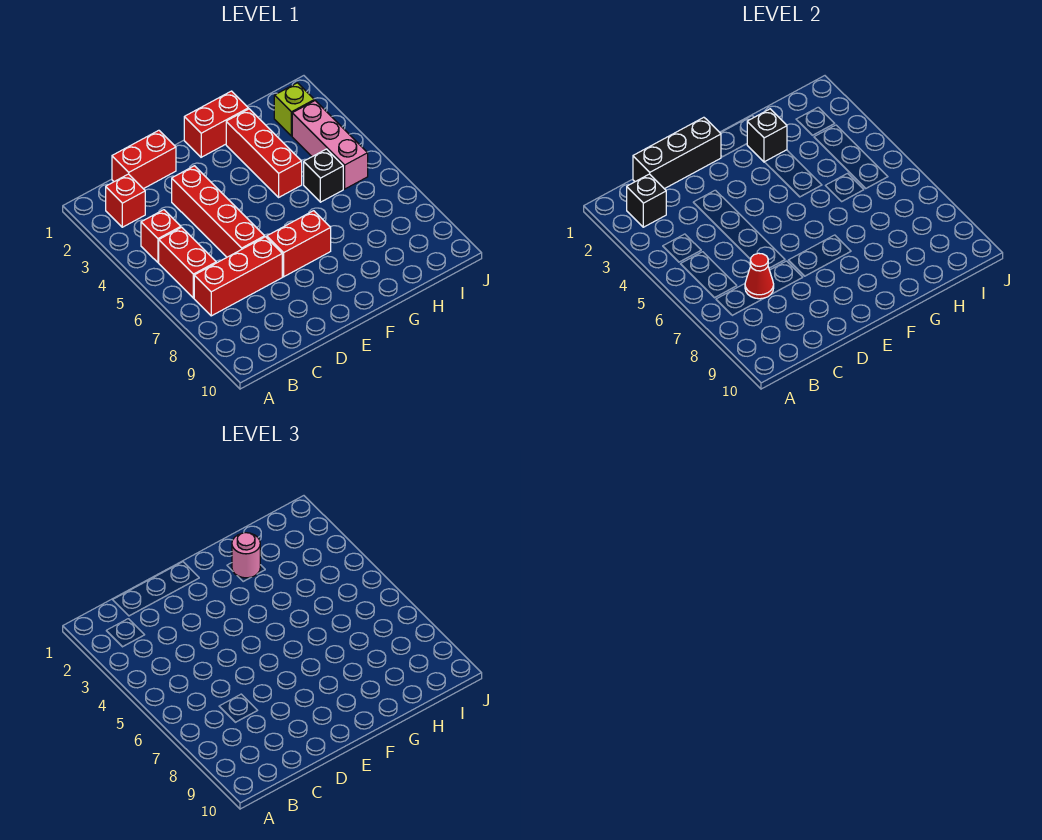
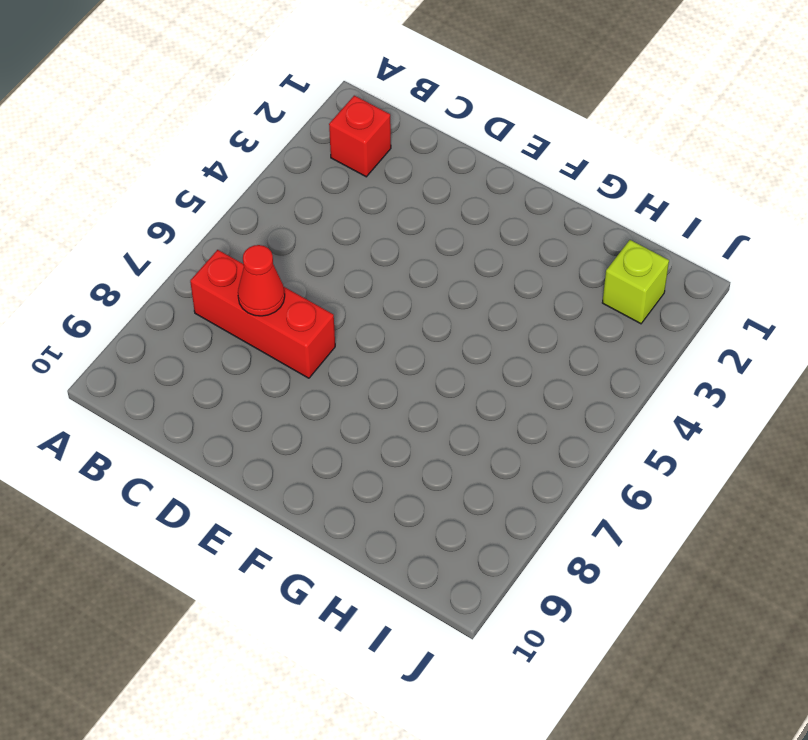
none -> red 1x1 brick [141,210,181,263]
none -> red 1x2 brick [159,227,216,298]
none -> red 1x2 brick [112,130,176,189]

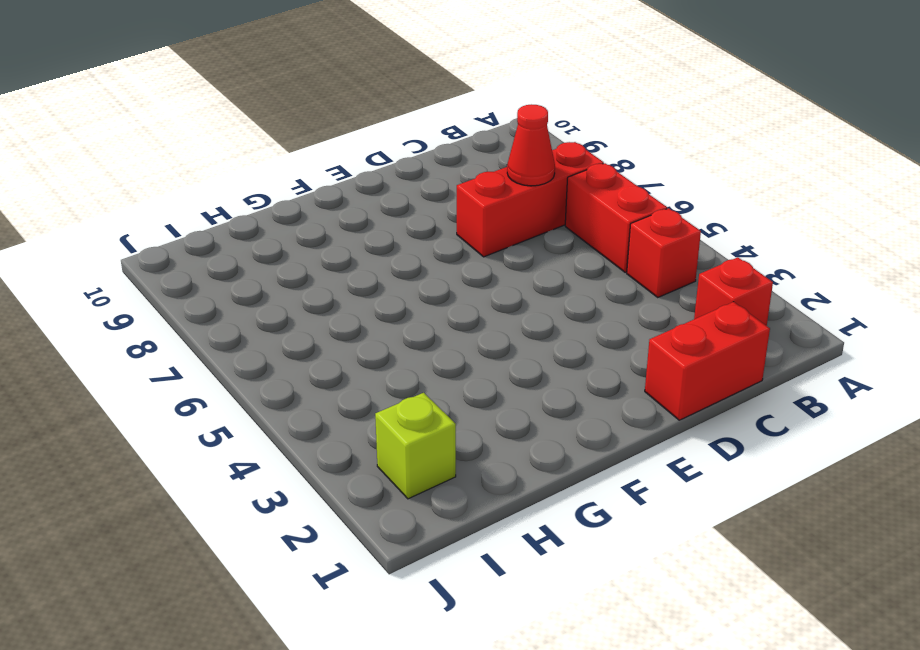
none -> red 1x4 brick [172,166,265,257]
none -> red 1x2 brick [267,211,331,277]
none -> red 1x2 brick [184,91,248,157]

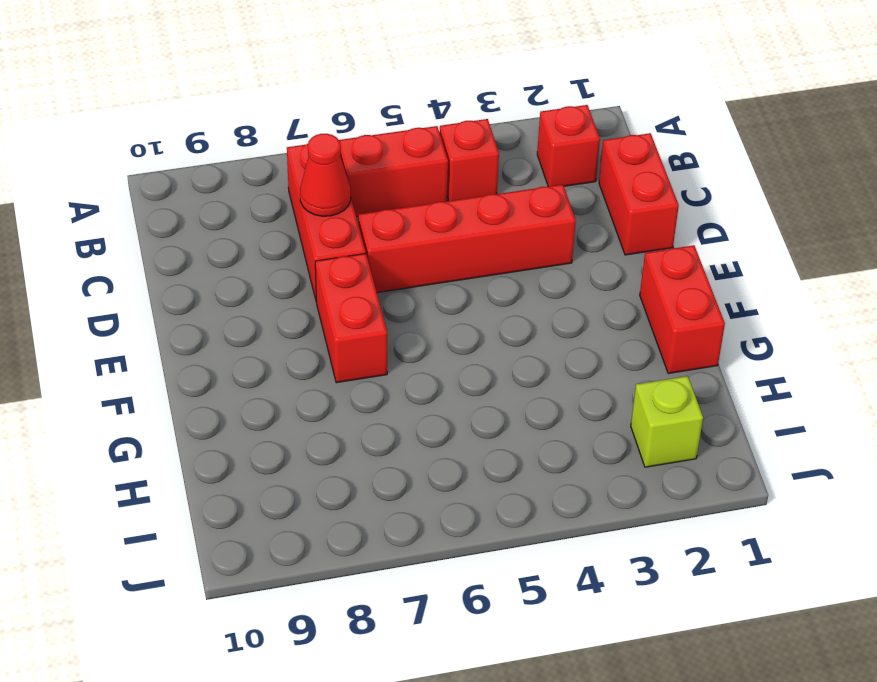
none -> red 1x3 brick [226,109,302,197]
none -> black 1x1 brick [304,149,343,202]
none -> pink 1x3 brick [292,101,368,189]

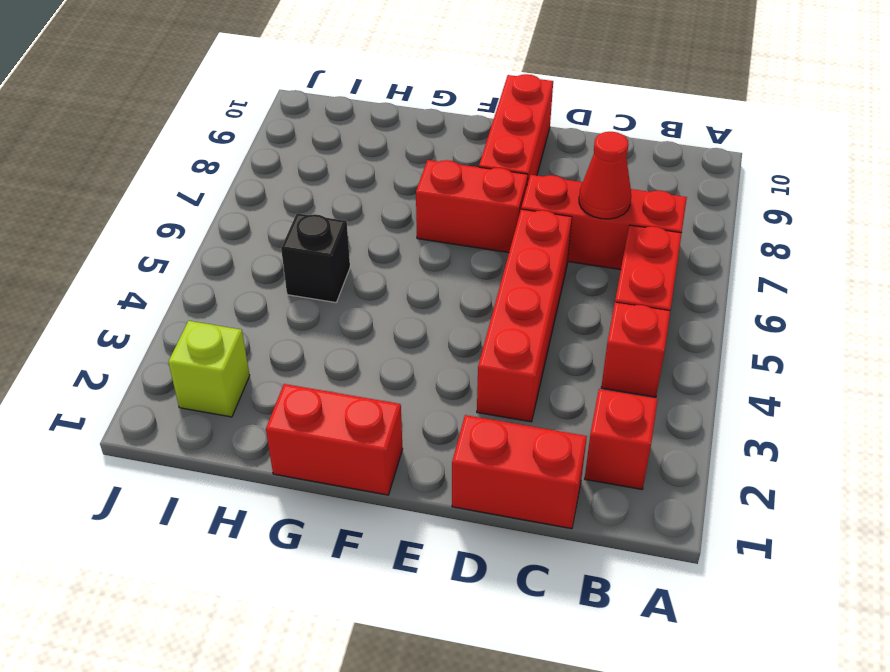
red 1x3 brick [479,74,553,185] -> red 1x3 brick moved to [226,109,302,197]
none -> pink 1x3 brick [292,101,368,189]
none -> black 1x1 brick [627,174,666,227]
none -> black 1x3 brick [633,117,721,189]

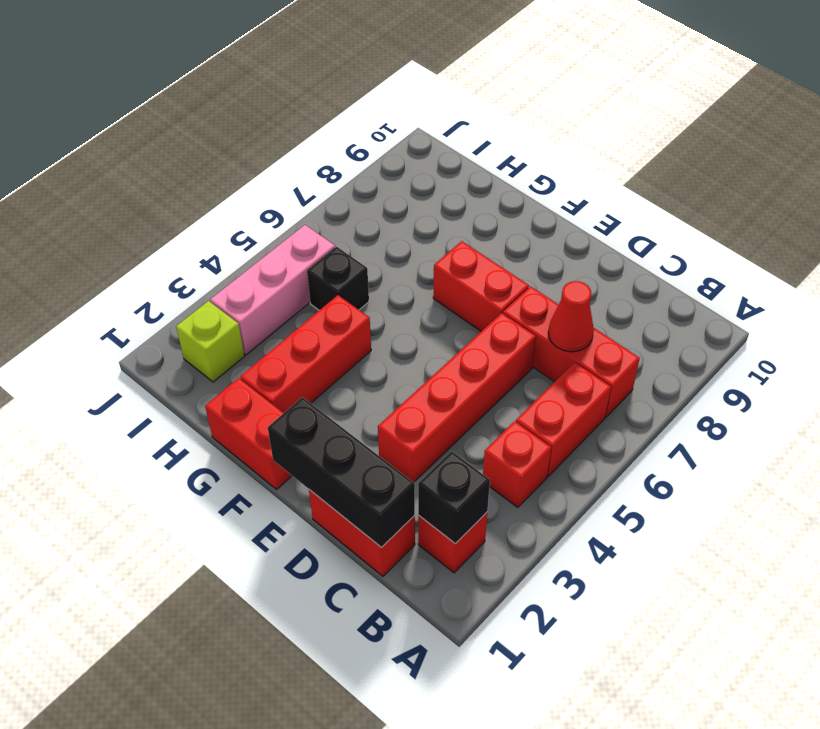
none -> black 1x1 brick [747,109,787,162]
none -> pink 1x1 round brick [232,533,260,578]

